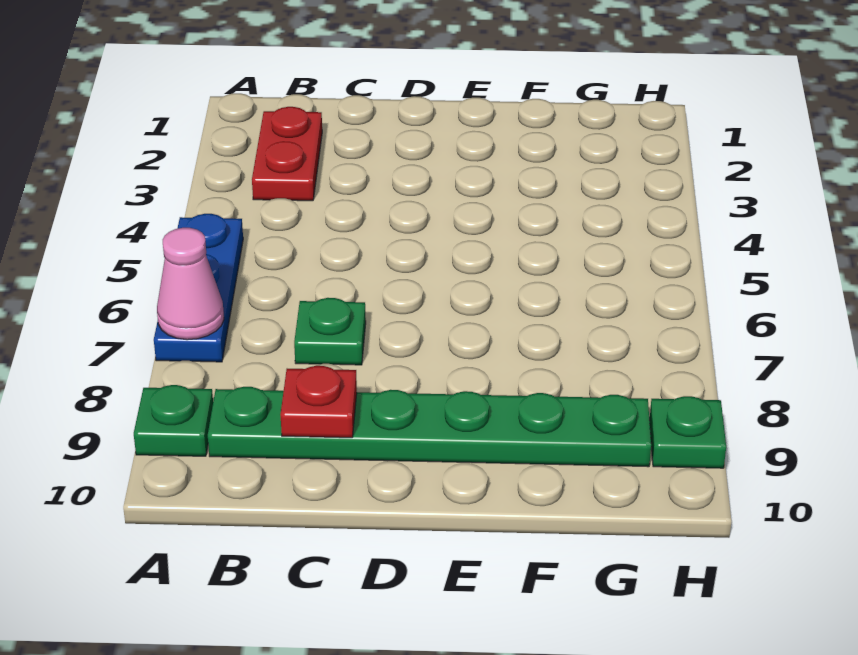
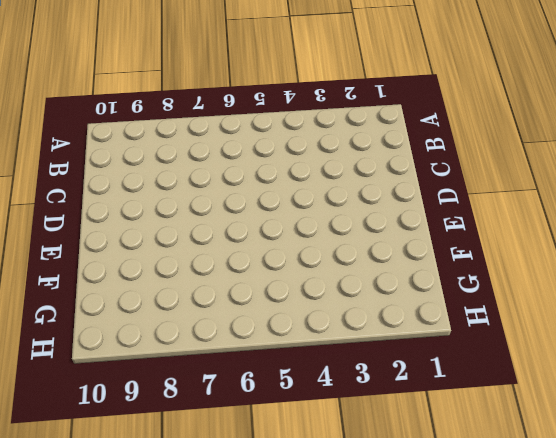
none -> blue 1x3 plate [154,214,243,362]
none -> green 1x1 plate [134,385,213,456]

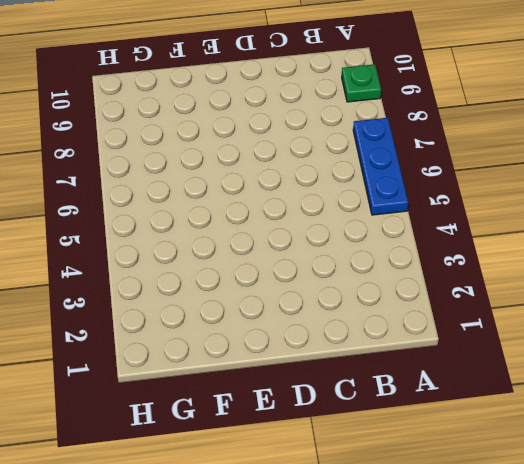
none -> red 1x2 plate [252,107,322,201]
none -> green 1x6 plate [208,387,651,467]

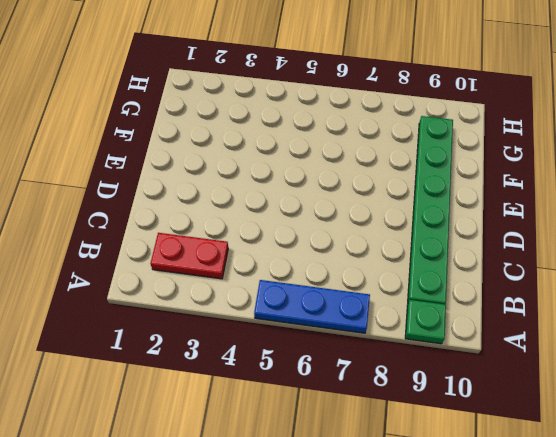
none -> green 1x1 plate [294,298,366,365]
none -> green 1x1 plate [650,396,726,468]

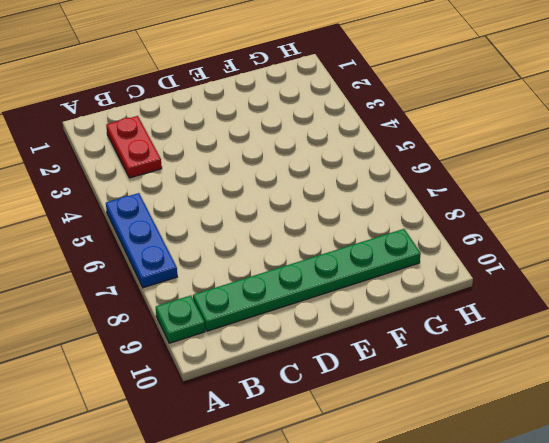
none -> green 1x1 plate [294,298,366,365]
none -> green 1x1 plate [650,396,726,468]

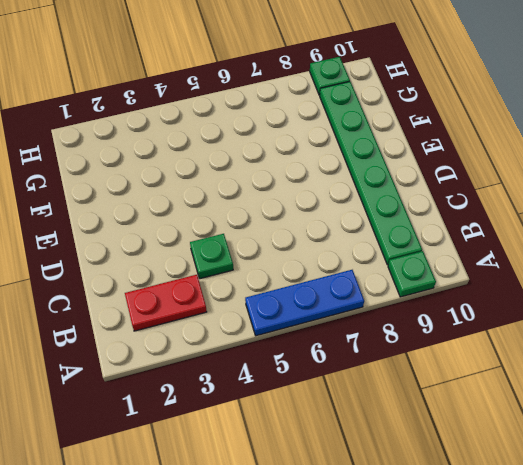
green 1x1 plate [190,234,233,279] -> green 1x1 plate moved to [294,298,366,365]
none -> pink 1x1 cone [157,228,224,340]
none -> red 1x1 plate [280,366,357,438]

